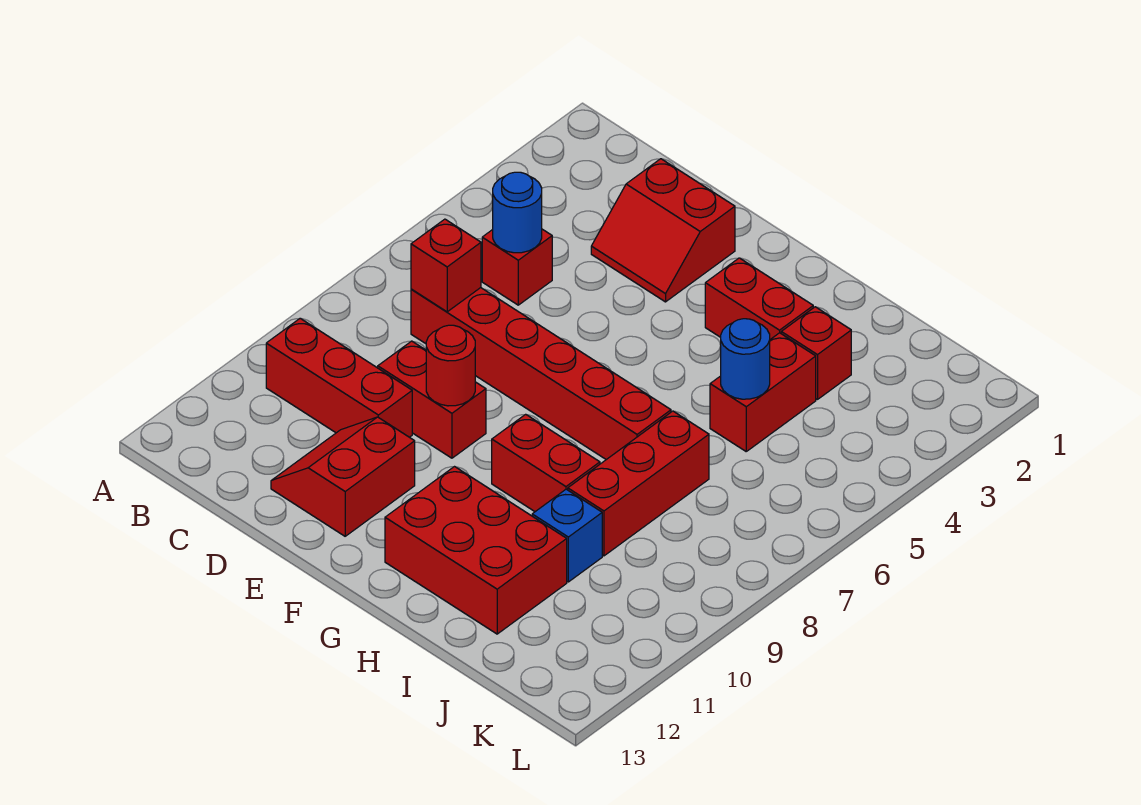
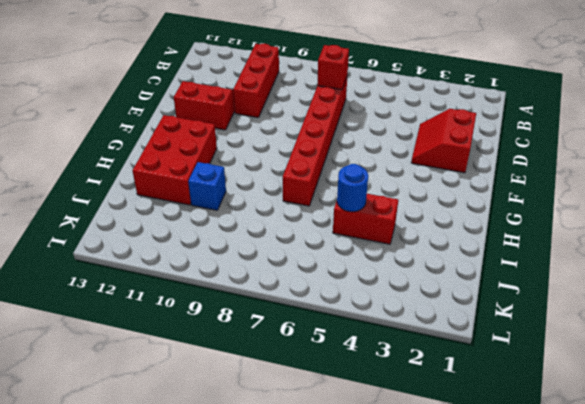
none -> red 1x1 brick [482,229,552,305]
none -> red 1x2 brick [378,341,486,458]
none -> red 1x2 brick [705,258,813,339]

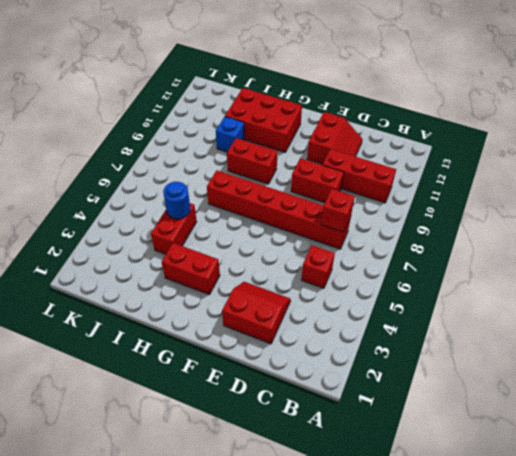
none -> red 1x1 brick [781,307,851,400]
none -> red 1x3 brick [568,411,709,556]
none -> blue 1x1 round brick [493,172,542,253]

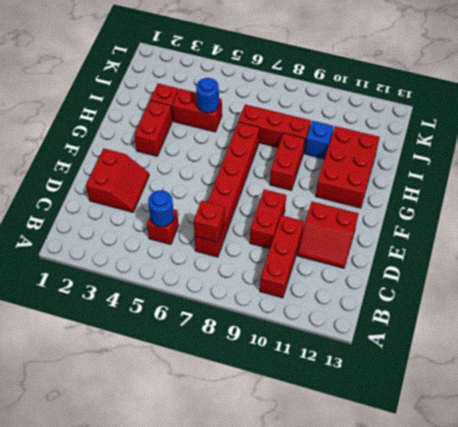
none -> red 1x1 round brick [426,325,475,406]

